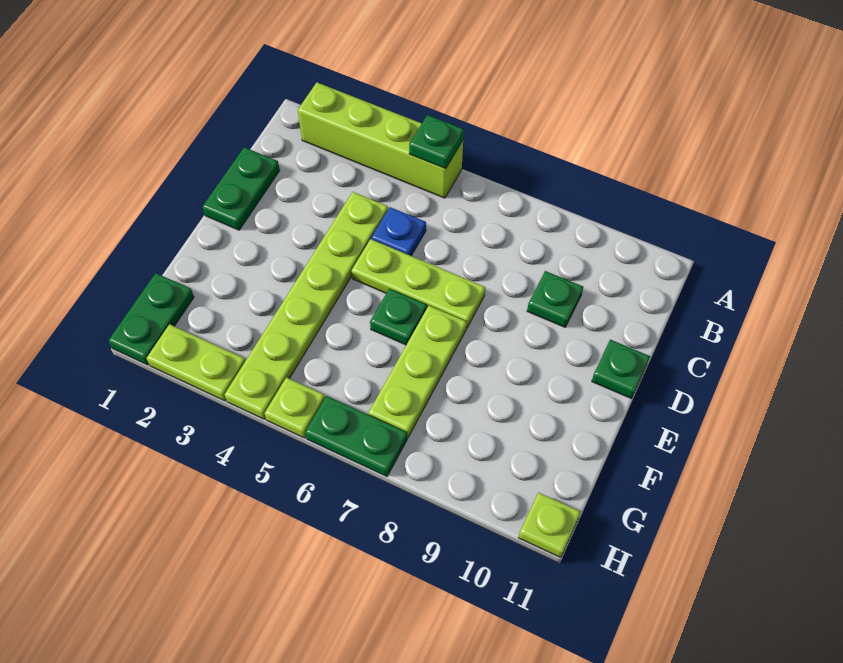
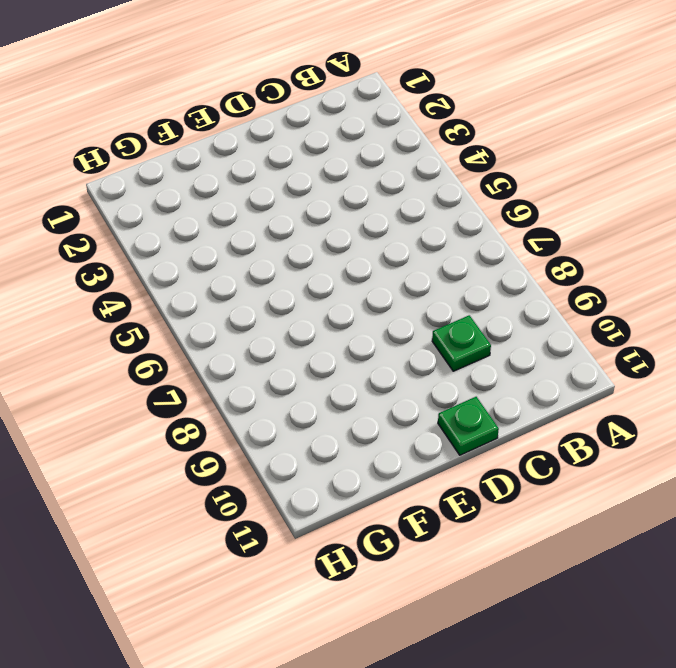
none -> lime 1x4 brick [298,83,463,198]
none -> green 1x2 plate [203,147,280,230]
none -> lime 1x6 plate [225,192,388,419]

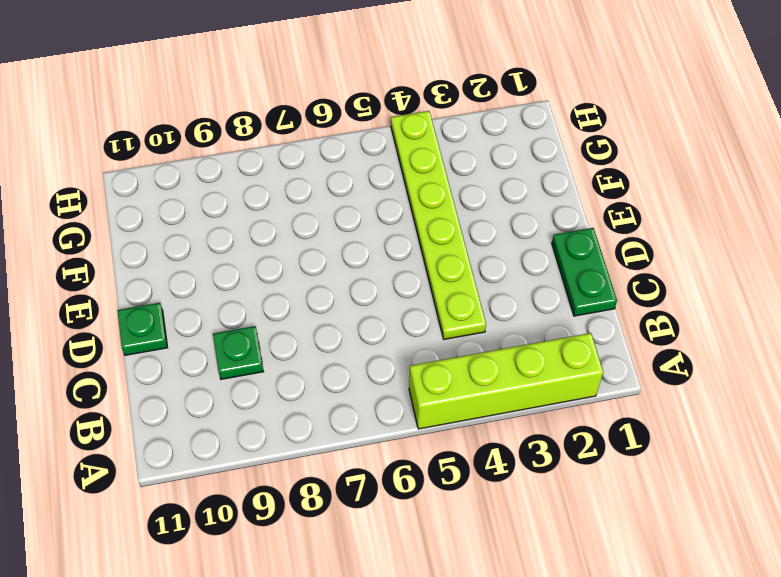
none -> blue 1x1 plate [372,207,426,256]
none -> lime 1x3 plate [352,239,485,328]
none -> green 1x1 plate [370,289,427,345]

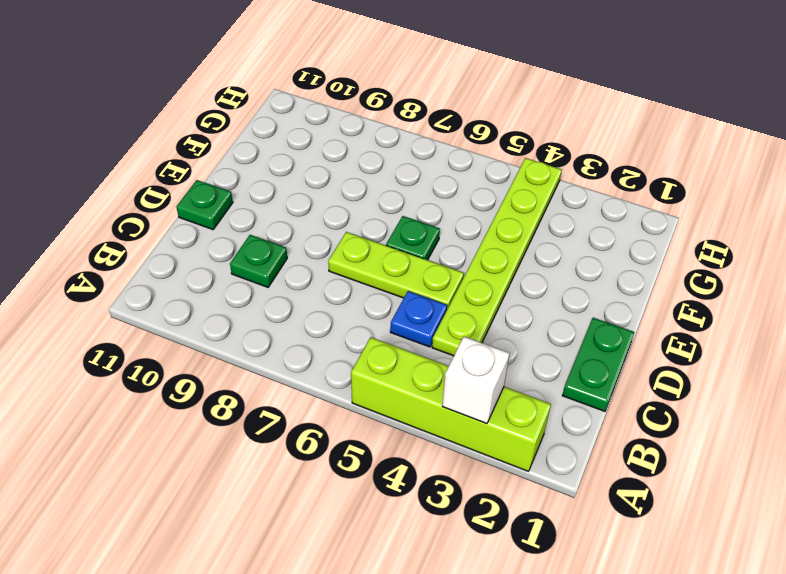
white 1x1 brick [442,337,510,424] -> none
none -> lime 1x3 plate [369,306,467,437]
none -> green 1x2 plate [108,273,194,365]
none -> lime 1x2 plate [147,324,245,401]

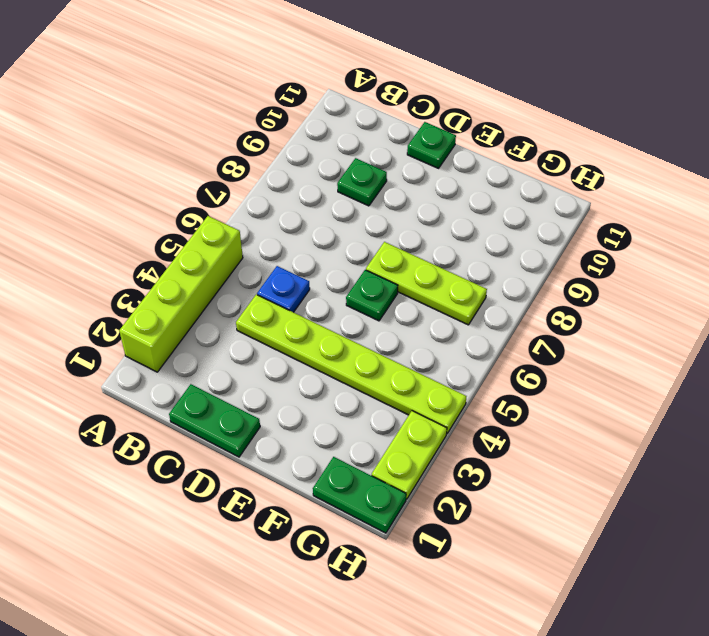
none -> lime 1x3 plate [352,239,485,328]
none -> lime 1x1 plate [265,378,325,438]
none -> green 1x2 plate [305,396,407,476]

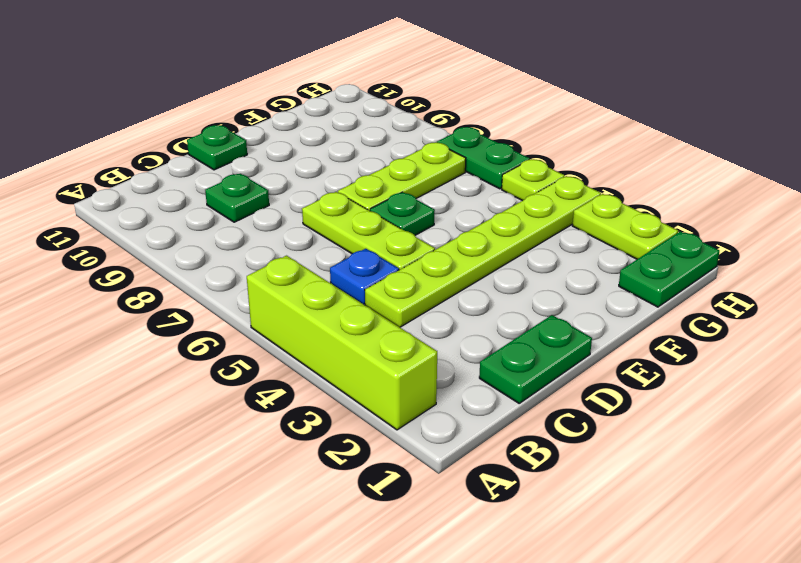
none -> lime 1x1 plate [519,493,581,558]
none -> green 1x1 plate [409,115,464,169]

